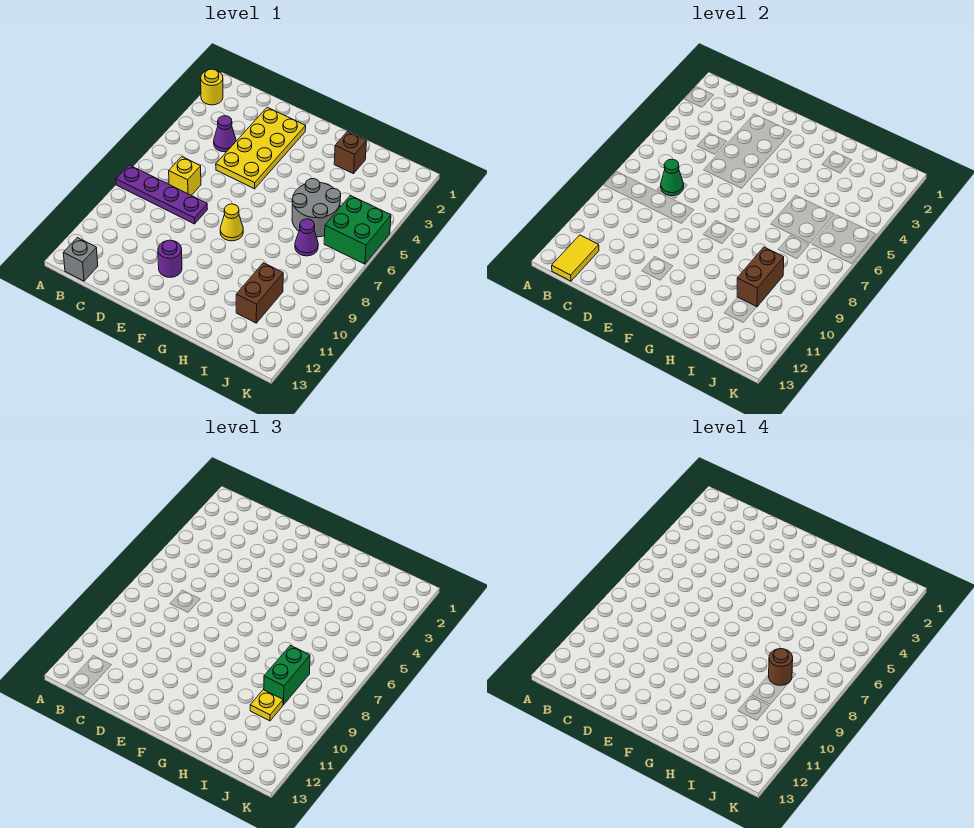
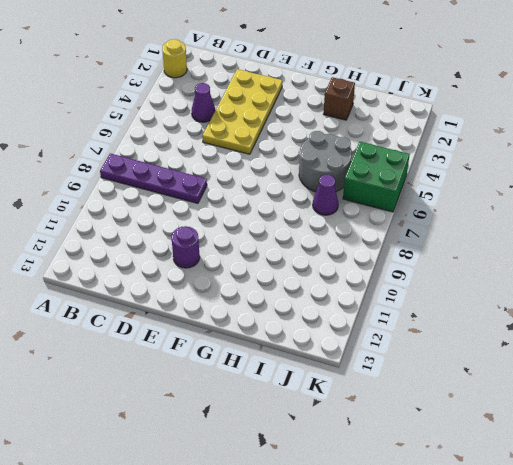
none -> grey 1x1 brick [63,238,98,281]
none -> yellow 1x1 brick [169,157,201,195]
none -> yellow 1x1 cone [220,204,243,241]

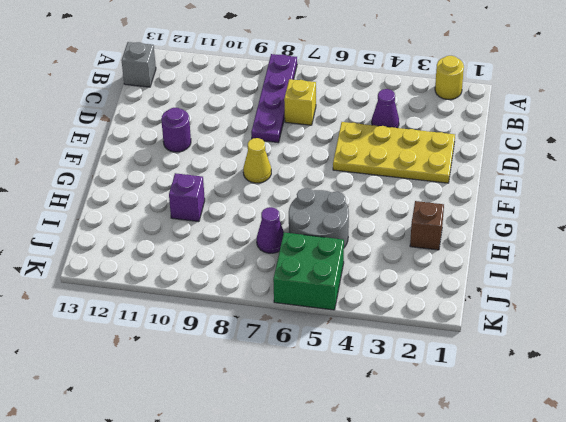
purple 1x1 brick [169,173,205,222] -> none
none -> brown 1x2 brick [236,263,283,323]
none -> yellow 1x2 tile [552,235,599,281]
none -> green 1x1 cone [661,159,684,196]

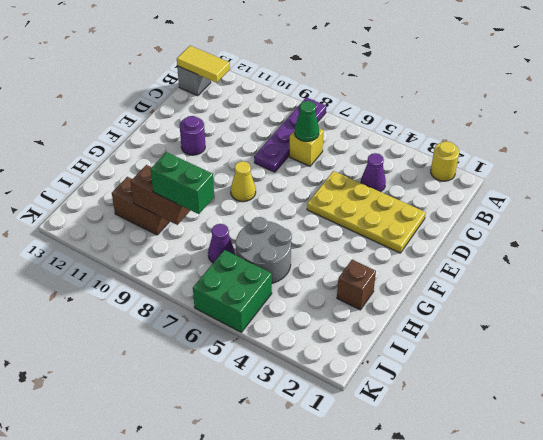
none -> yellow 1x1 plate [250,690,283,721]
none -> brown 1x1 round brick [769,649,793,685]

